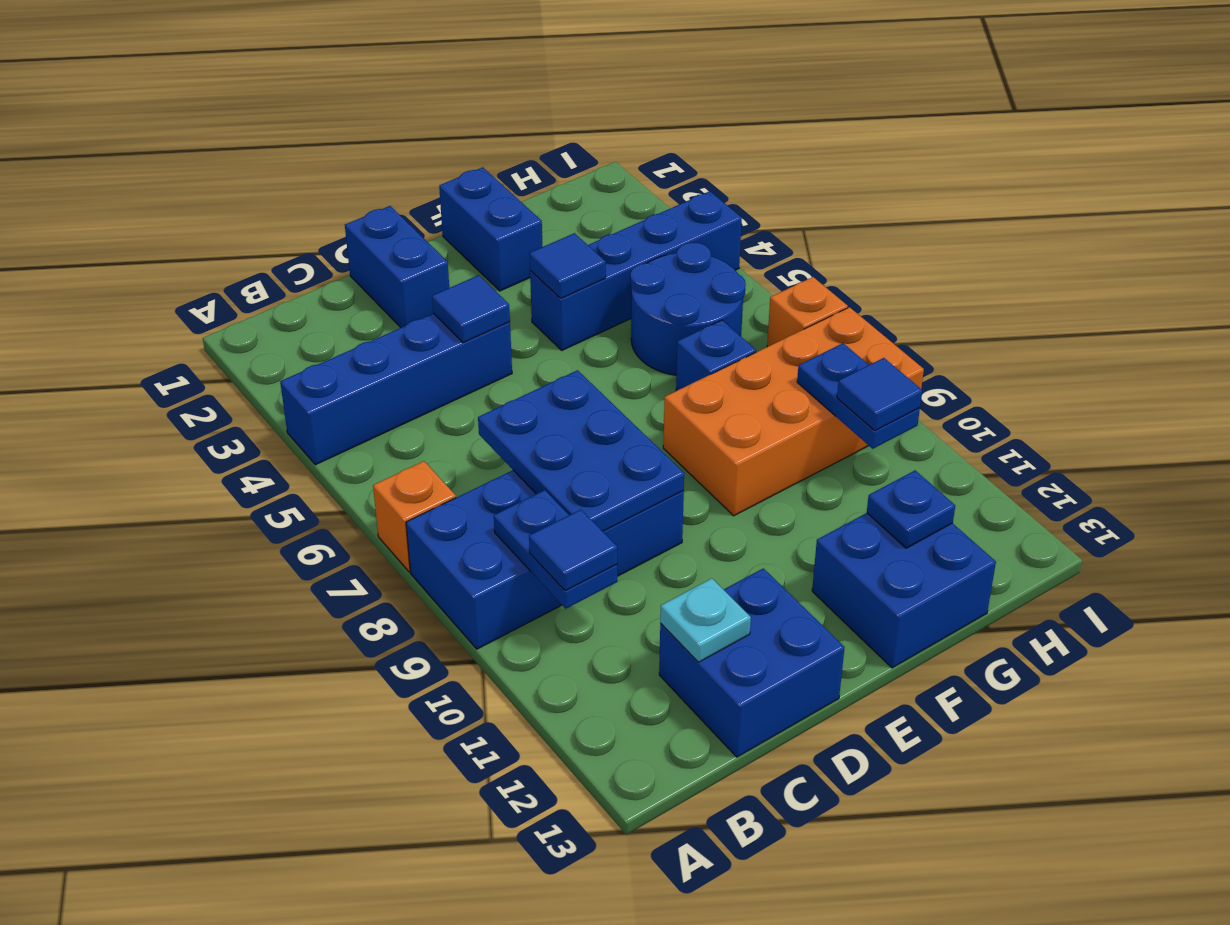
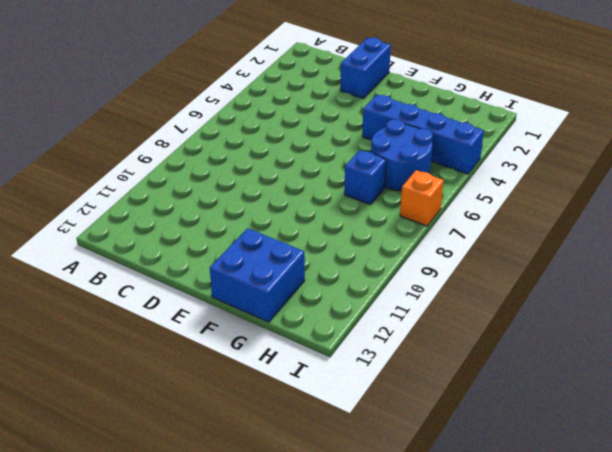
none -> blue 1x4 brick [280,313,512,465]
none -> orange 1x1 brick [373,461,456,572]
none -> blue 2x4 brick [406,470,684,649]

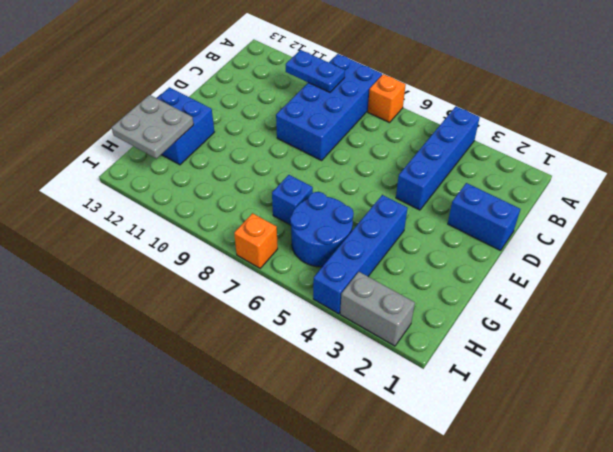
grey 2x2 plate [112,95,194,159] -> blue 1x1 plate [867,471,955,548]
grey 1x2 brick [340,272,415,346] -> none
none -> blue 2x2 brick [659,568,845,757]
none -> blue 1x2 brick [439,167,542,291]
none -> orange 2x4 brick [663,307,924,516]

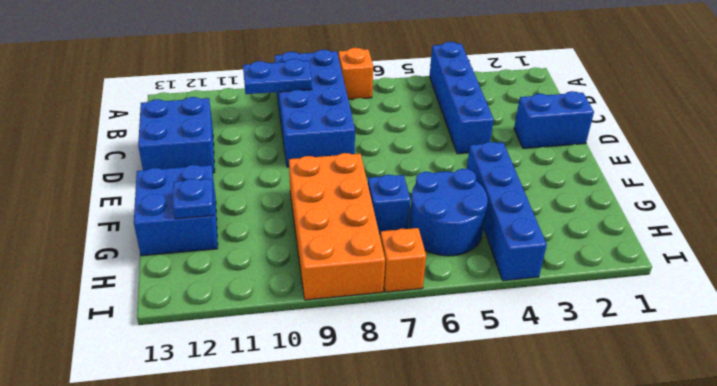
none -> blue 1x2 brick [439,167,542,291]
none -> blue 2x3 plate [478,370,684,531]
none -> cyan 1x1 plate [660,578,751,662]

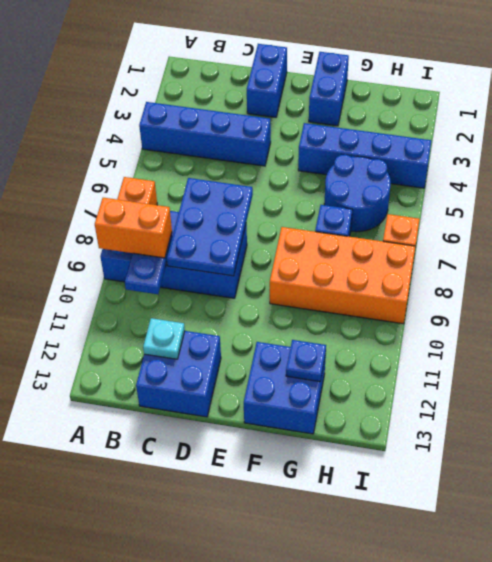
orange 1x2 brick [95,198,172,258] -> none
none -> blue 1x1 tile [432,275,510,343]
none -> blue 1x1 tile [529,233,606,298]
none -> blue 1x2 plate [797,343,920,449]

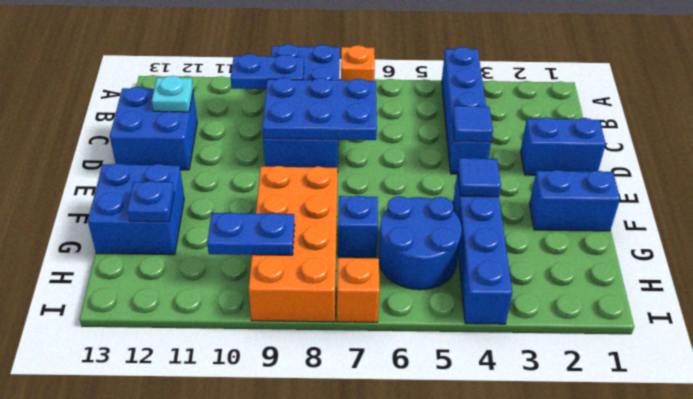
none -> blue 1x1 tile [529,510,617,591]
none -> blue 1x1 tile [837,358,922,431]

